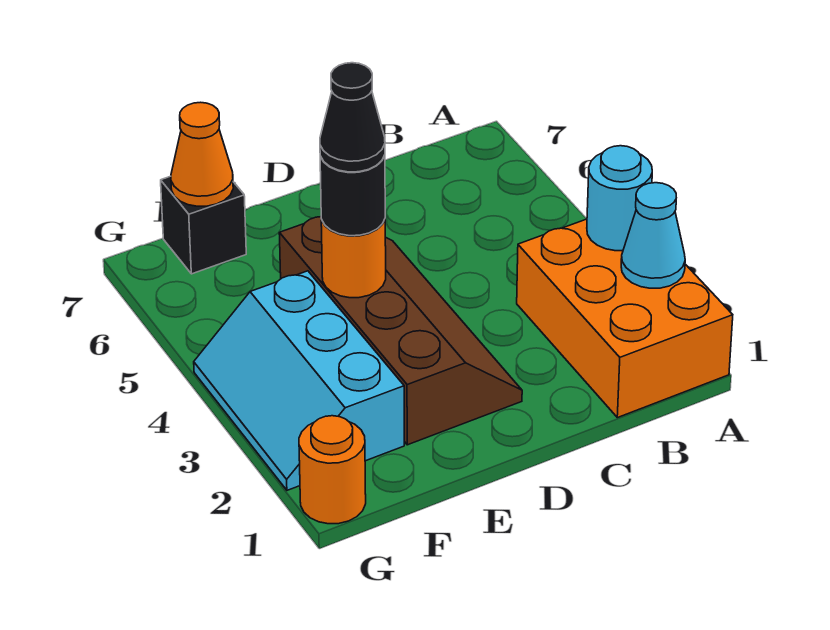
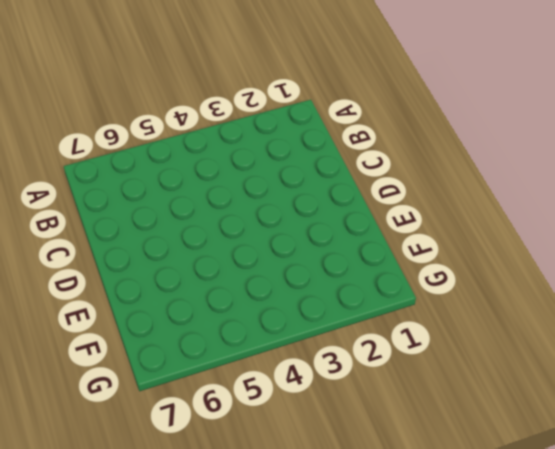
none -> orange 2x3 brick [517,219,733,418]
none -> brown 2x4 slope [279,217,522,445]

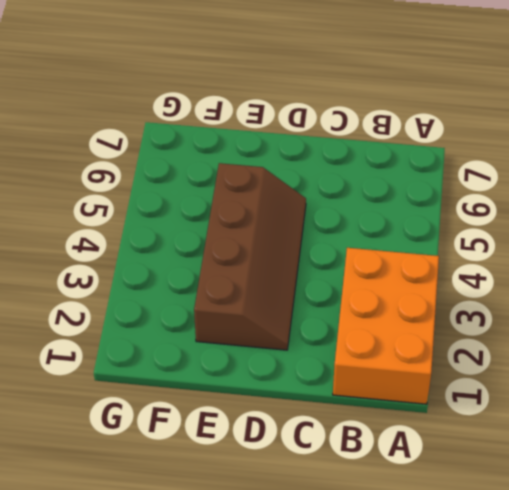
none -> cyan 2x3 slope [194,271,404,490]
none -> black 1x1 brick [161,176,246,274]

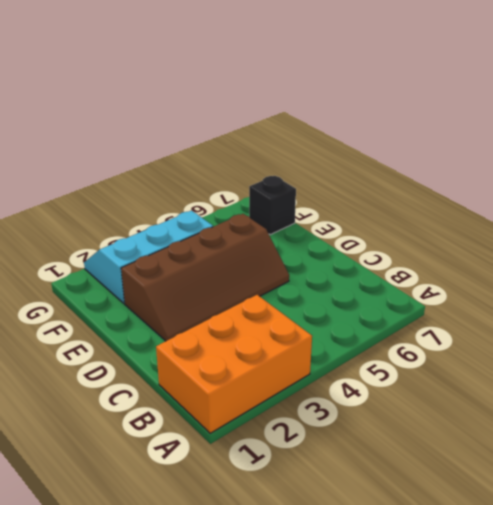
none -> orange 1x1 round brick [299,416,366,524]
none -> cyan 1x1 cone [621,183,685,288]

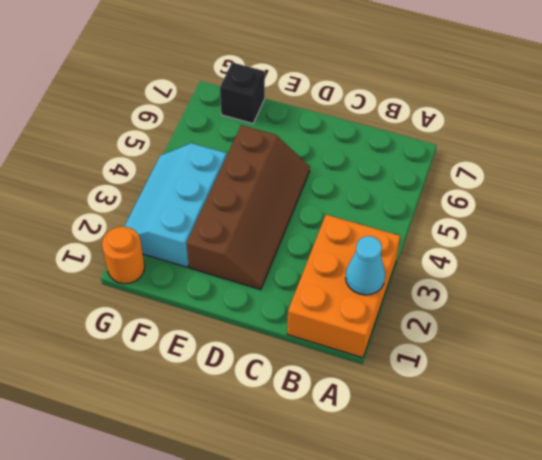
none -> cyan 1x1 round brick [587,146,652,251]
none -> orange 1x1 round brick [321,219,386,298]

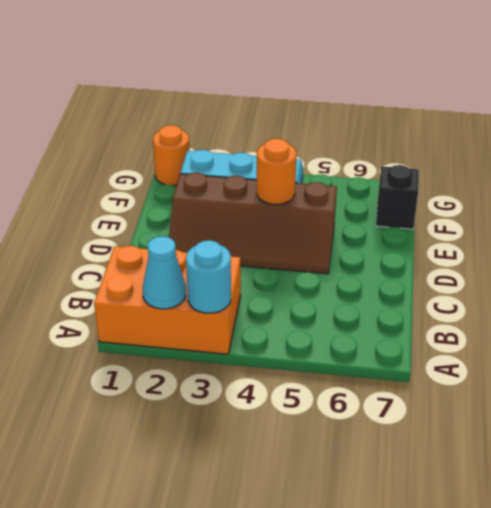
none -> orange 1x1 cone [171,102,233,206]
none -> black 1x1 round brick [320,155,385,236]

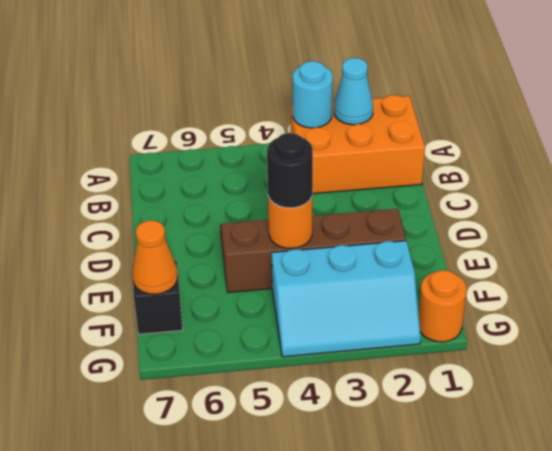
none -> black 1x1 cone [320,63,385,172]

